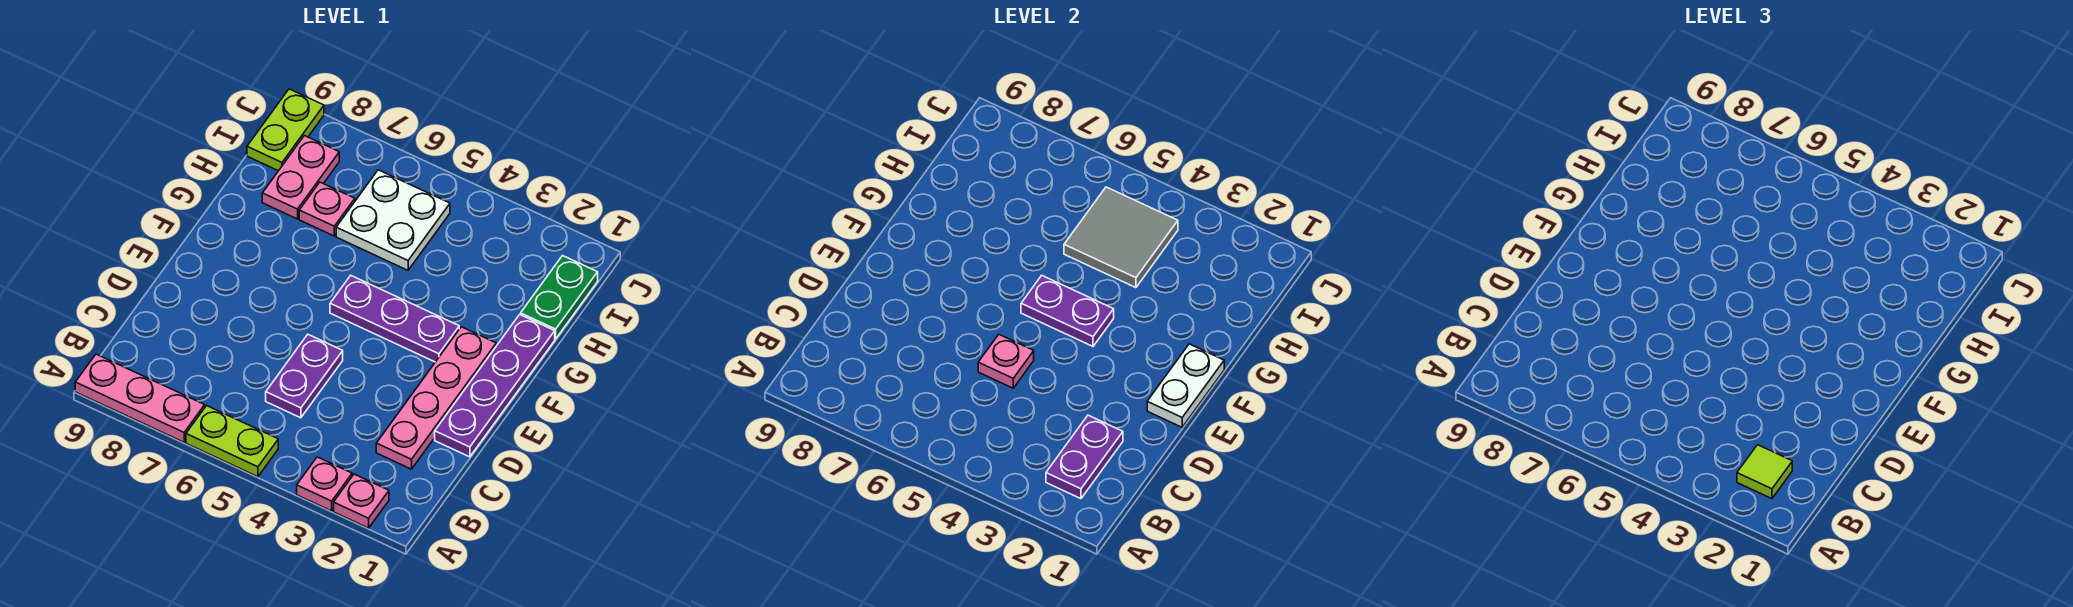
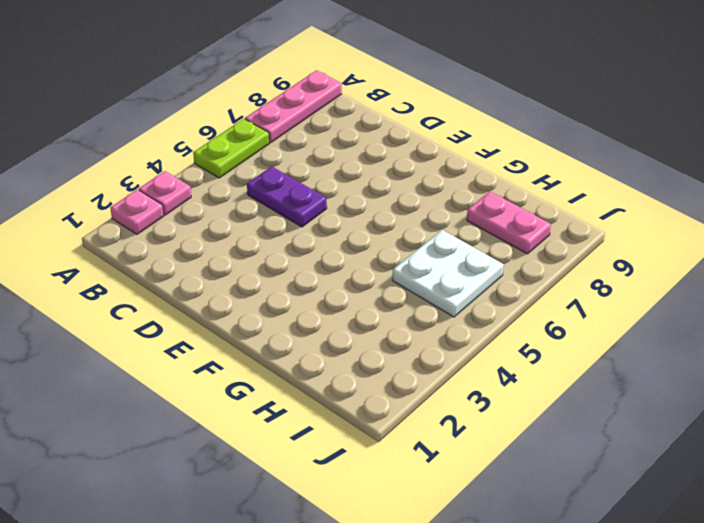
none -> pink 1x4 plate [376,327,496,469]
none -> purple 1x4 plate [435,315,555,457]
none -> purple 1x3 plate [330,275,459,362]

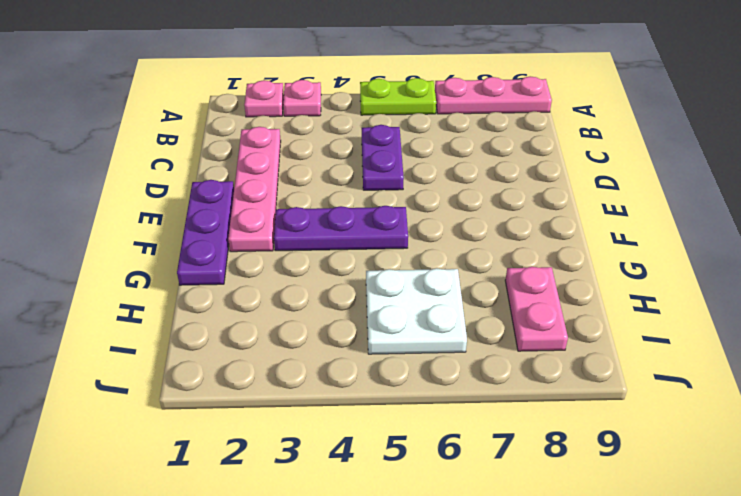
purple 1x3 plate [177,180,234,285] -> purple 1x4 plate [435,315,555,457]
none -> green 1x2 plate [521,256,598,339]
none -> pink 1x1 plate [299,182,355,236]
none -> lime 1x2 plate [247,89,324,171]

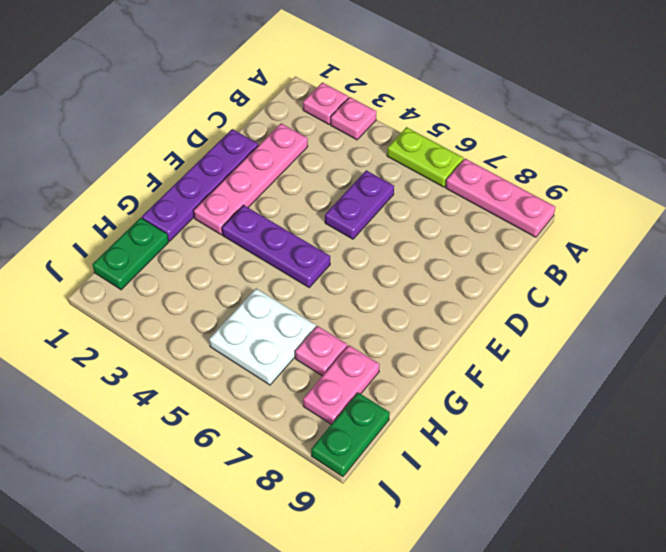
green 1x2 plate [311,393,390,477] -> lime 1x2 plate [247,89,324,171]
none -> purple 1x2 plate [1046,415,1123,499]
none -> pink 1x1 plate [978,335,1034,388]
none -> white 1x2 plate [1147,344,1224,427]

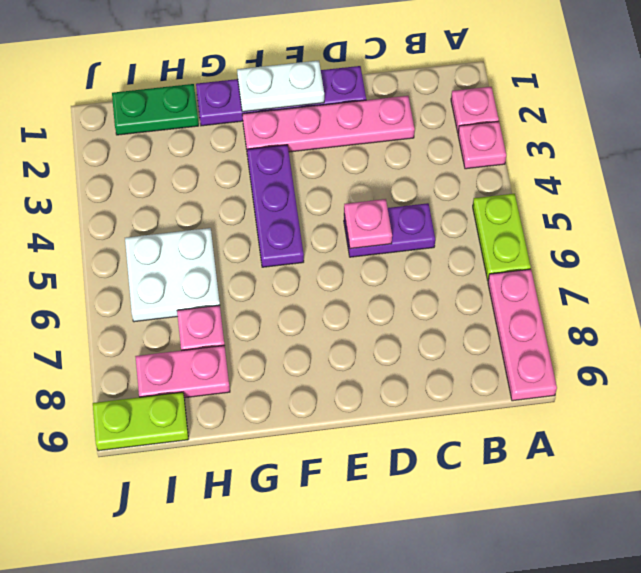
none -> purple 1x2 plate [1046,415,1123,499]
none -> purple 1x2 plate [1021,275,1114,346]
none -> grey 2x2 tile [1064,187,1178,288]

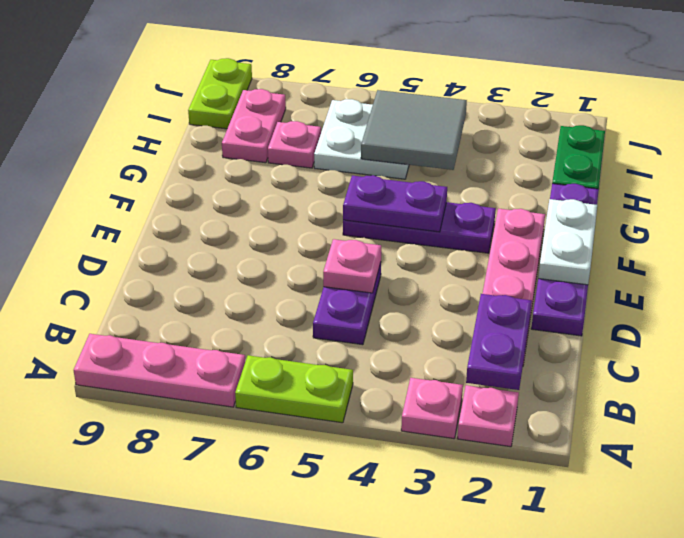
none -> lime 1x1 tile [1737,445,1792,499]

